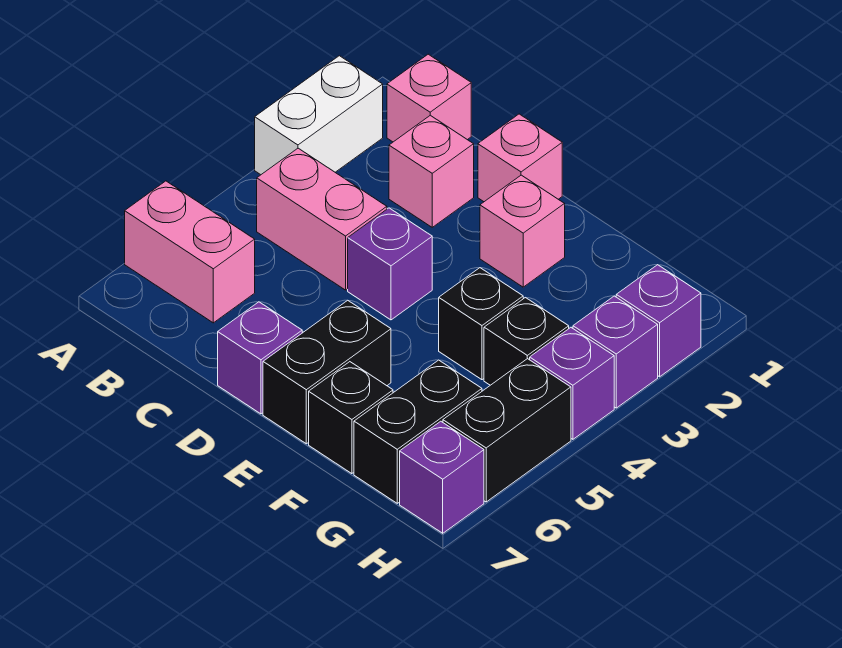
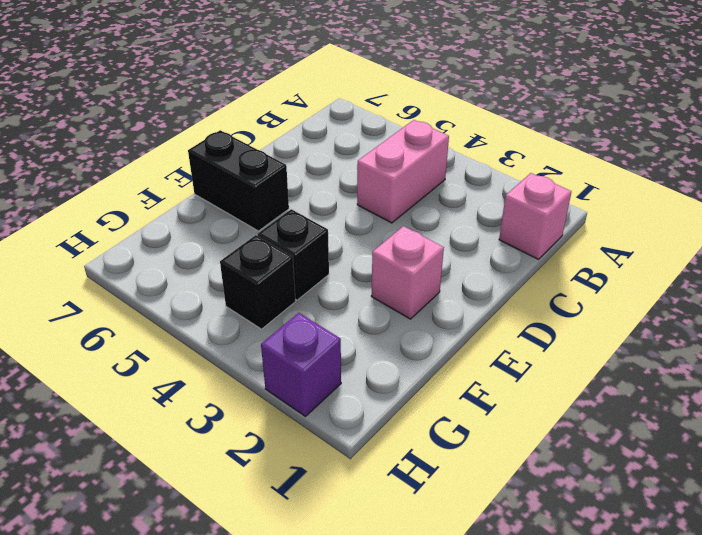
none -> white 1x2 brick [255,56,383,175]
none -> pink 1x2 brick [125,181,255,323]
none -> pink 1x1 brick [389,115,474,227]

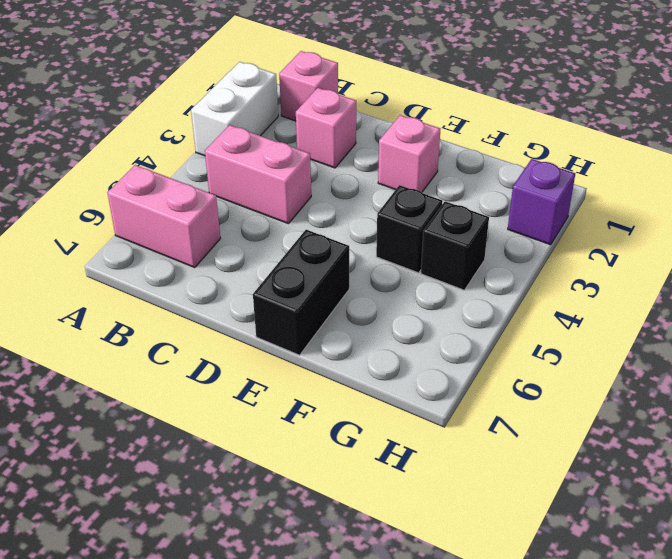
none -> pink 1x1 brick [478,114,562,202]
none -> purple 1x1 brick [348,208,432,320]
none -> purple 1x1 brick [218,302,302,414]

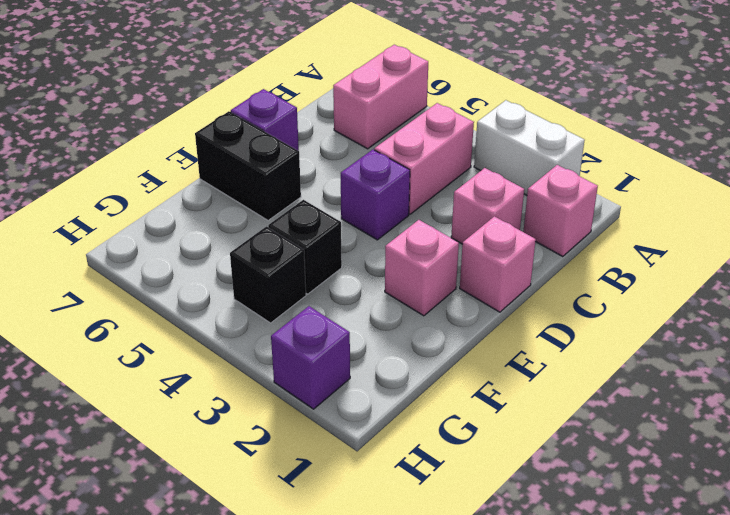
none -> black 1x1 brick [309,362,393,474]
none -> black 1x2 brick [354,360,482,503]
none -> purple 1x1 brick [573,296,658,408]

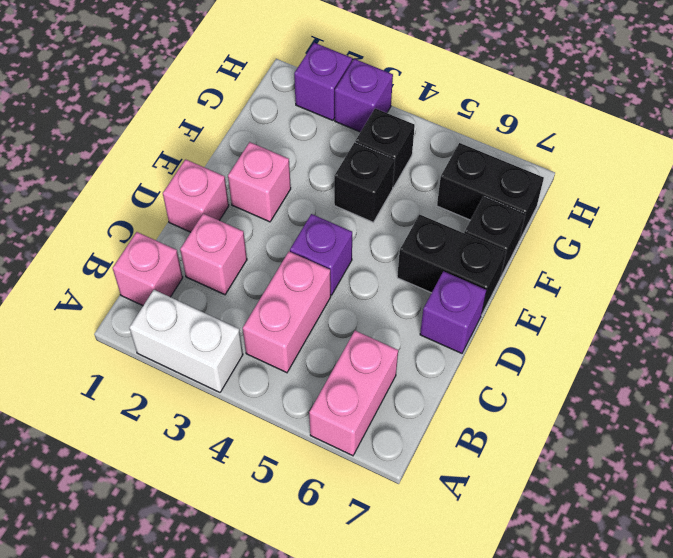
none -> purple 1x1 brick [530,327,614,439]
none -> black 1x2 brick [443,359,571,502]
none -> purple 1x1 brick [400,421,484,533]

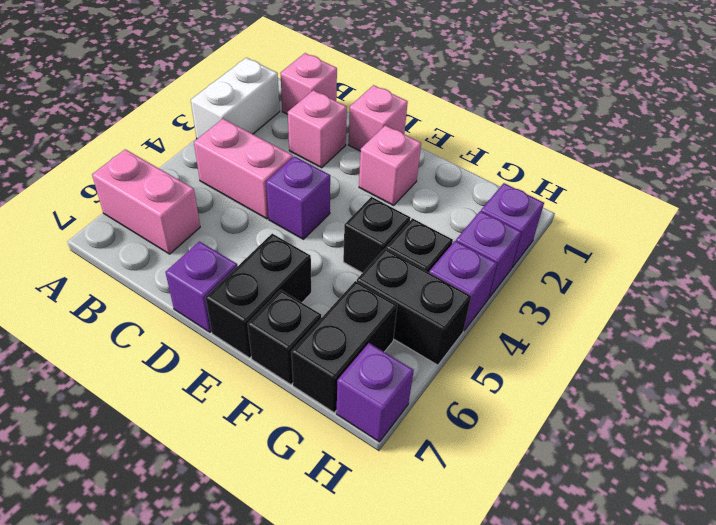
black 1x2 brick [357,249,471,365] -> black 1x2 brick turned to [443,359,571,502]

